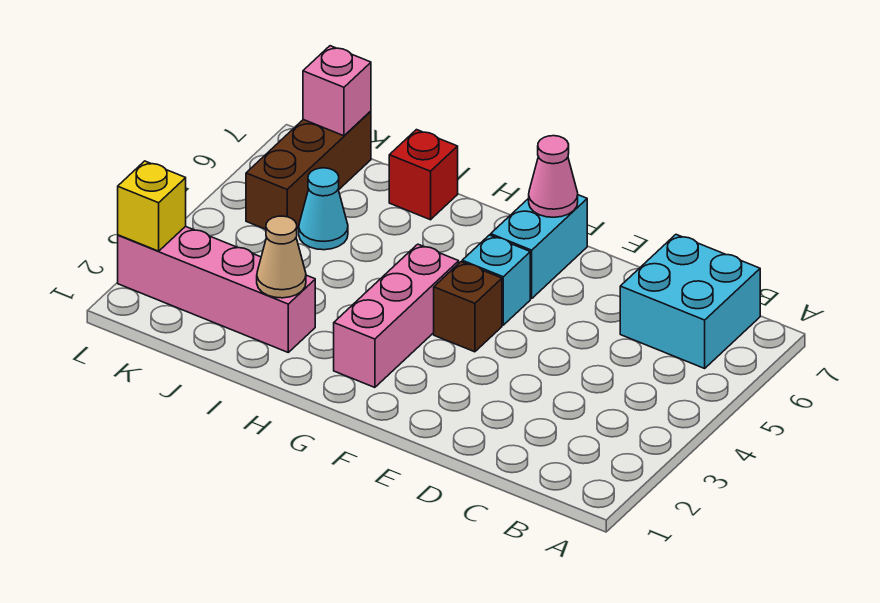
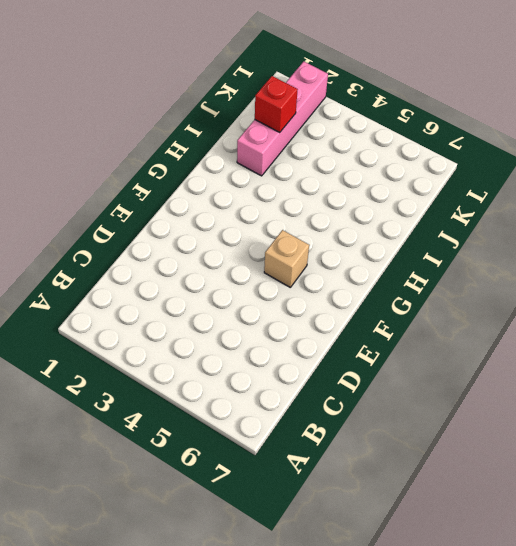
tan 1x1 brick [264,230,309,287] -> cyan 1x1 brick [462,235,530,325]
red 1x1 brick [255,76,298,133] -> red 1x1 brick moved to [389,130,458,220]
none -> cyan 2x2 brick [620,235,760,368]
none -> brown 1x1 brick [434,262,502,352]
none -> cyan 1x2 brick [491,195,587,299]

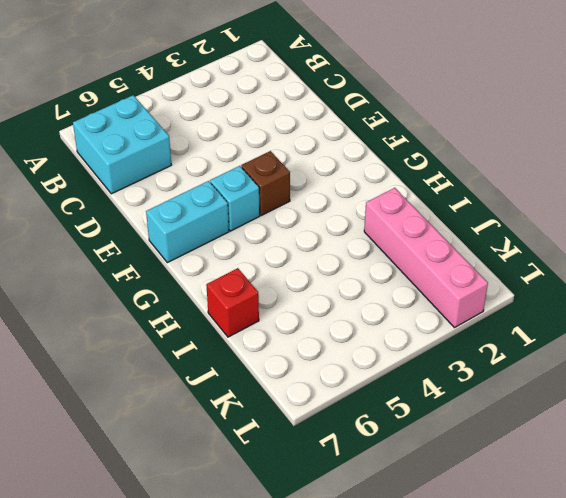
none -> pink 1x3 brick [334,244,459,387]
none -> cyan 1x1 cone [299,168,348,250]
none -> brown 1x3 brick [246,111,371,229]

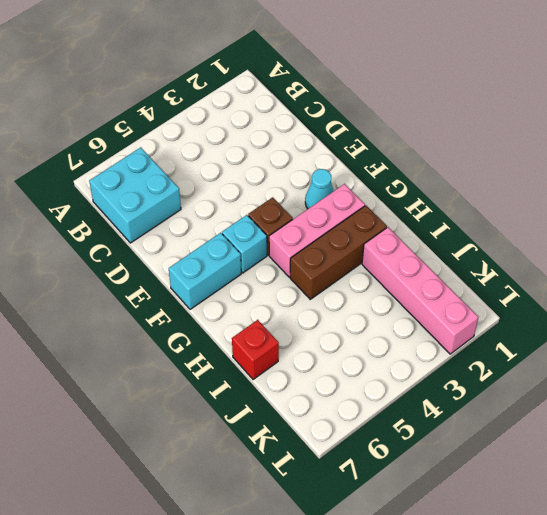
cyan 1x1 cone [305,169,334,209] -> cyan 1x1 cone moved to [299,168,348,250]
brown 1x3 brick [290,206,387,299] -> brown 1x3 brick moved to [246,111,371,229]
none -> pink 1x1 cone [529,136,578,217]
none -> tan 1x1 cone [257,216,306,298]
none -> pink 1x1 brick [303,46,371,136]

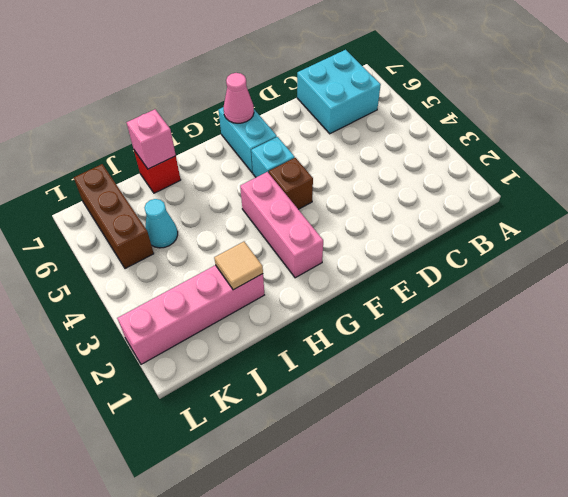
tan 1x1 tile [214,242,263,290] -> tan 1x1 cone [257,216,306,298]
pink 1x1 brick [127,109,176,169] -> pink 1x1 brick moved to [303,46,371,136]
none -> yellow 1x1 brick [118,161,186,251]

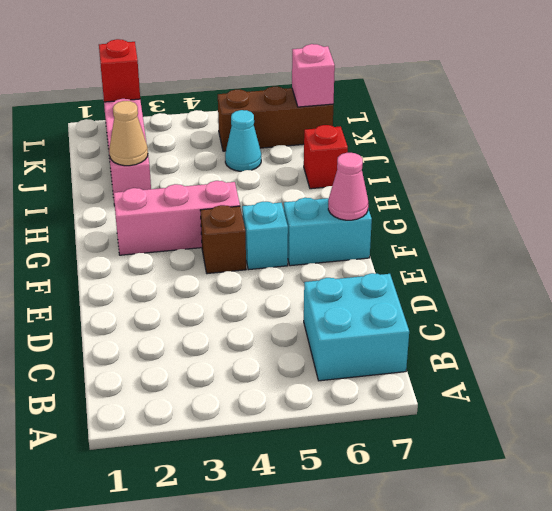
red 1x1 brick [99,39,140,102] -> yellow 1x1 brick [118,161,186,251]

